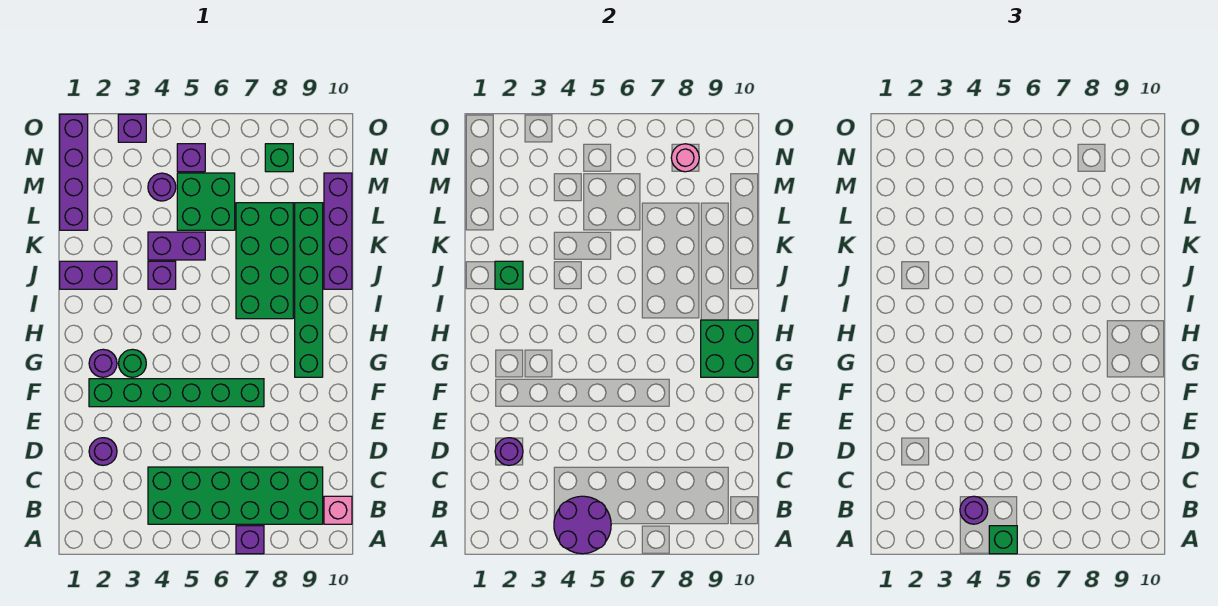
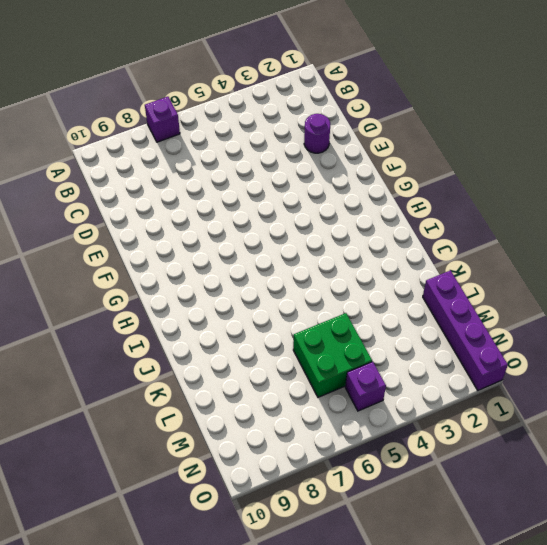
none -> green 2x6 brick [148,467,323,524]
none -> pink 1x1 brick [324,496,352,524]
none -> green 1x6 brick [89,379,264,407]

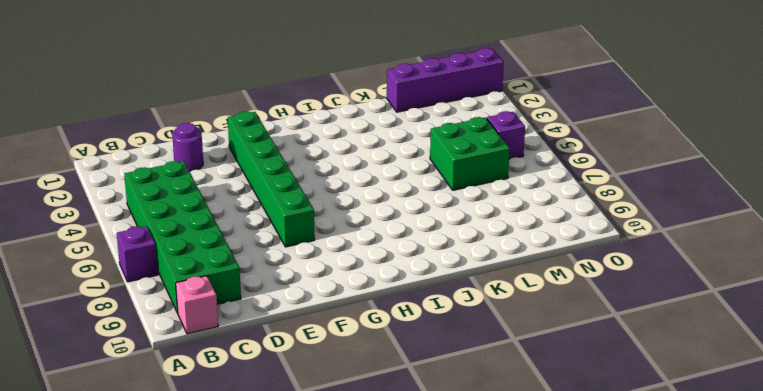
none -> purple 1x1 round brick [89,349,117,377]
none -> green 1x1 round brick [119,349,146,377]
none -> green 1x6 brick [295,203,323,377]

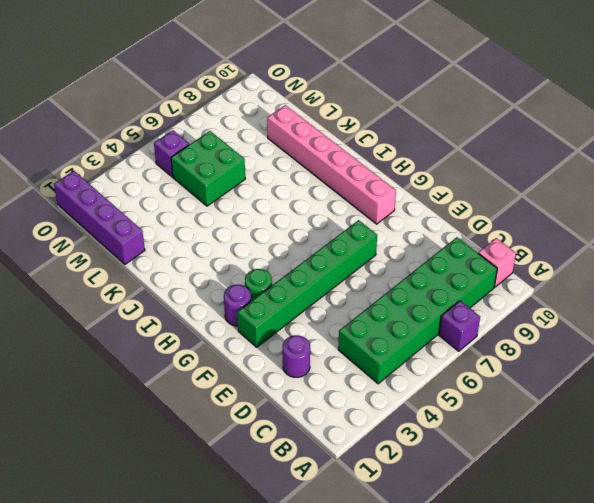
pink 1x6 brick [267,105,396,224] -> green 1x6 brick [295,203,323,377]
none -> green 2x4 brick [236,203,293,319]
none -> purple 1x2 brick [60,261,117,289]
none -> purple 1x1 brick [148,261,176,289]

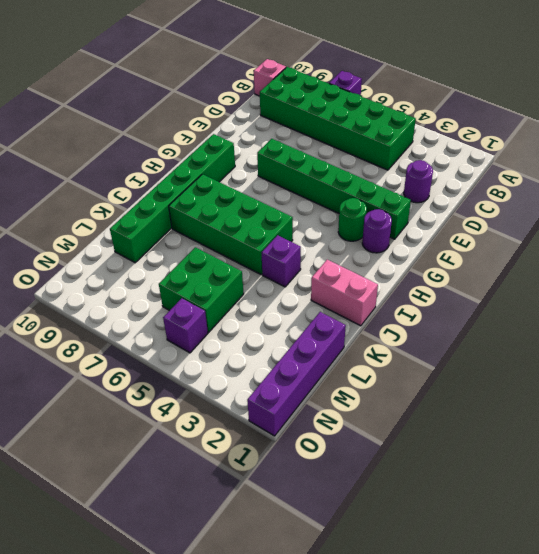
green 2x4 brick [169,174,293,274] -> green 2x4 brick turned to [236,203,293,319]
pink 1x2 brick [311,260,378,326] -> purple 1x2 brick [60,261,117,289]
none -> purple 1x4 brick [324,173,352,289]
none -> purple 1x2 brick [148,232,205,260]
none -> purple 1x1 round brick [148,173,176,201]

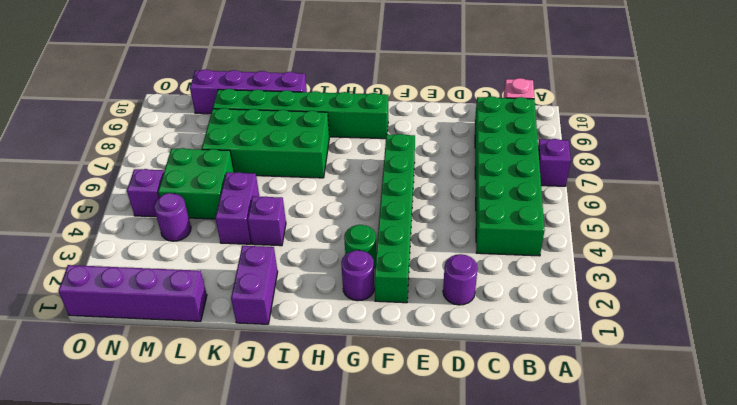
none -> green 1x1 brick [265,144,293,172]
none -> purple 1x1 brick [118,114,146,142]
none -> purple 2x2 round brick [554,496,611,554]

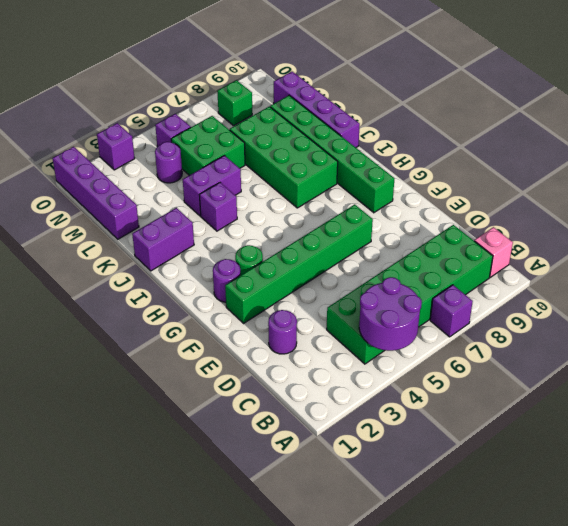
none -> purple 1x1 round brick [495,438,523,465]
none -> green 2x2 brick [701,320,758,377]
none -> green 1x1 brick [495,261,523,289]

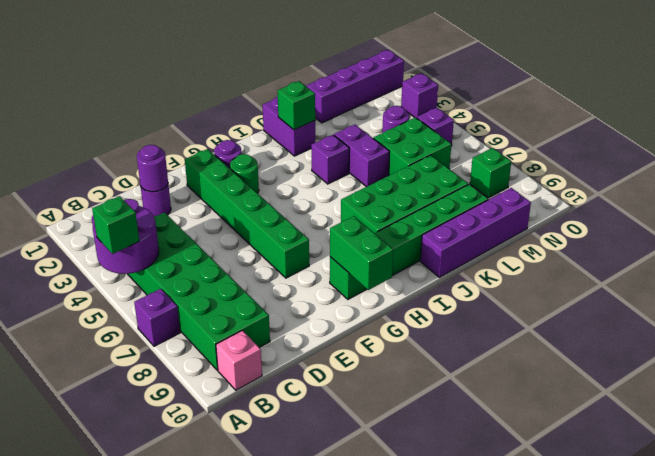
green 1x2 brick [330,216,393,290] -> green 2x2 brick [701,320,758,377]
none -> pink 1x1 round brick [671,144,699,172]
none -> purple 1x1 round brick [960,496,988,524]

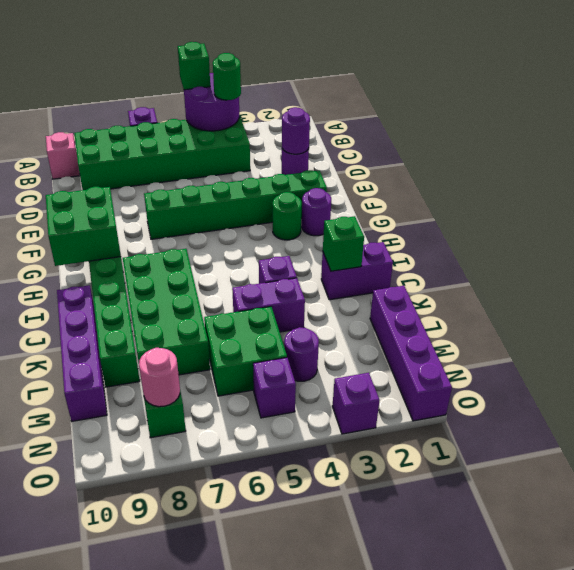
green 1x1 round brick [213,53,241,100] -> purple 1x1 round brick [960,496,988,524]

